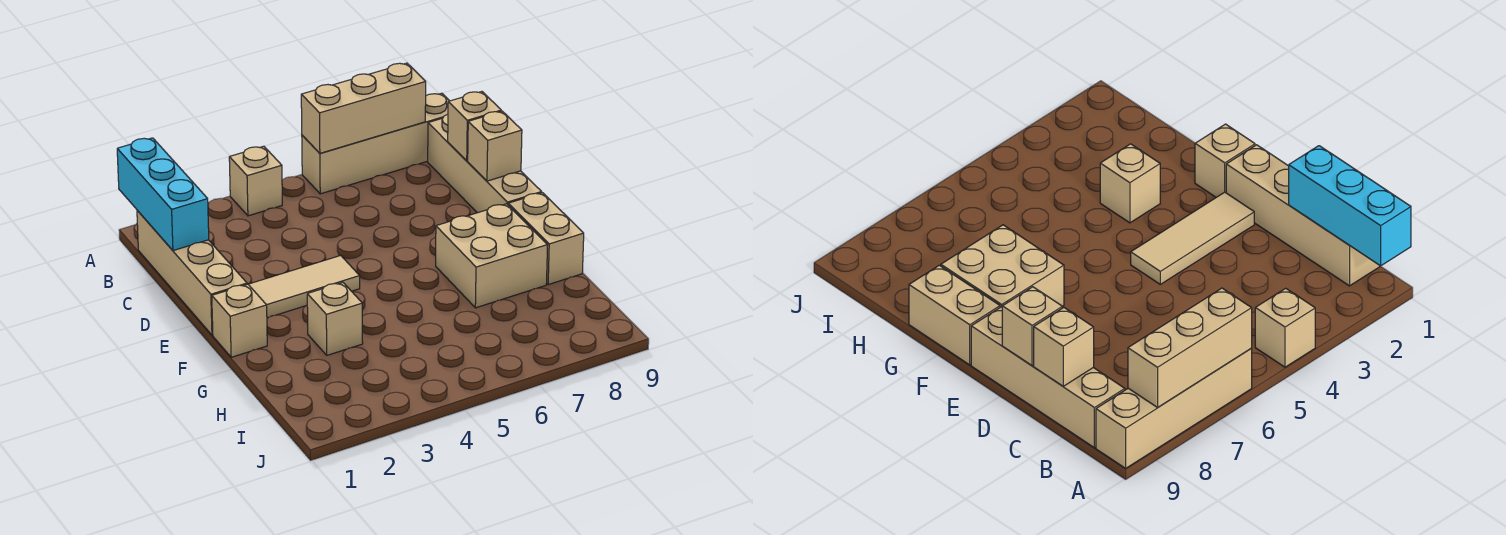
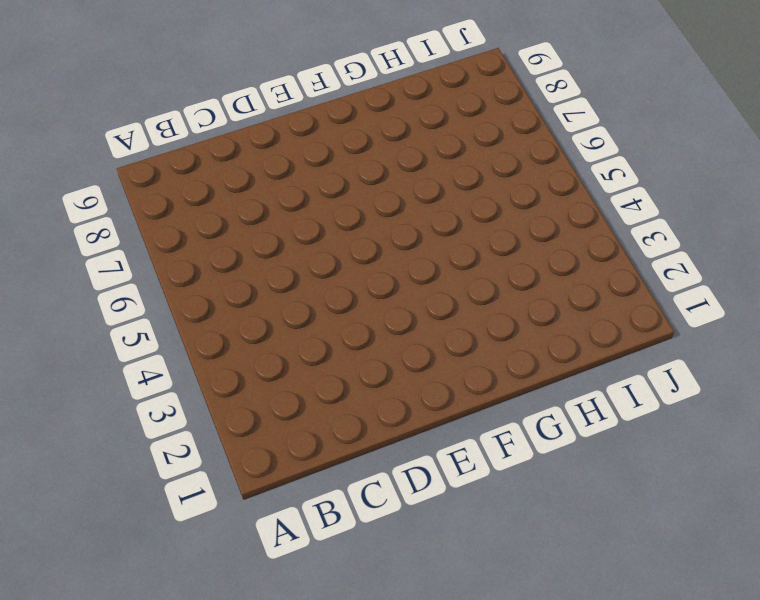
none -> tan 1x1 brick [229,146,282,216]
none -> tan 1x4 brick [302,93,449,194]
none -> tan 1x4 brick [137,210,247,335]

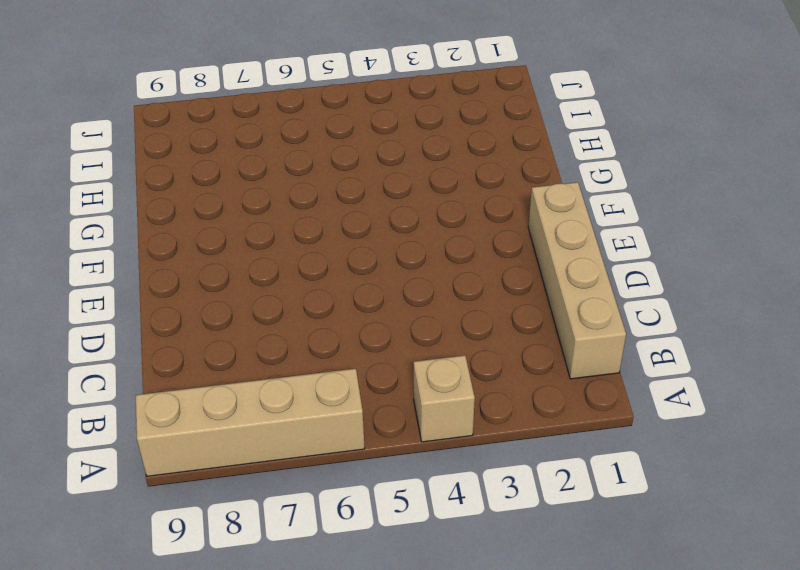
none -> tan 1x4 brick [428,114,542,213]
none -> tan 1x3 tile [248,256,360,318]
none -> tan 1x1 brick [212,284,267,357]

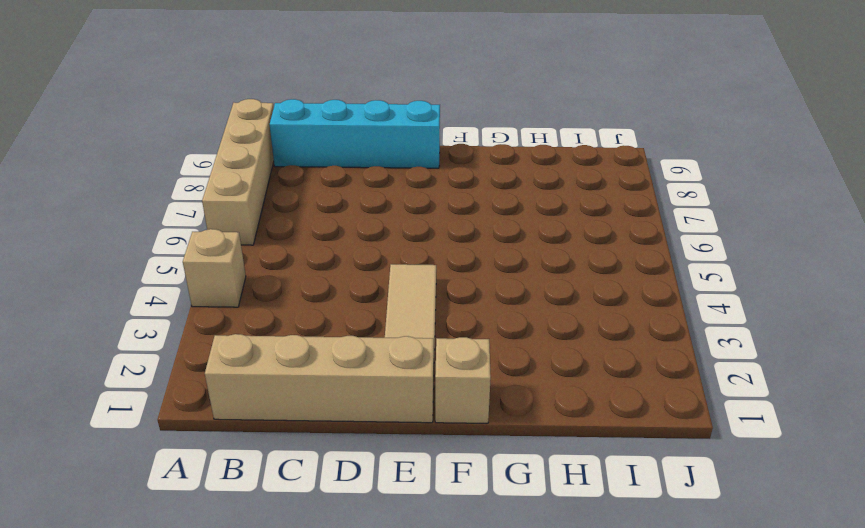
cyan 1x4 brick [270,99,440,168] -> tan 1x4 brick [428,114,542,213]
none -> tan 2x2 brick [436,204,548,308]
none -> tan 1x2 brick [508,193,584,284]
none -> tan 1x1 brick [307,283,363,355]

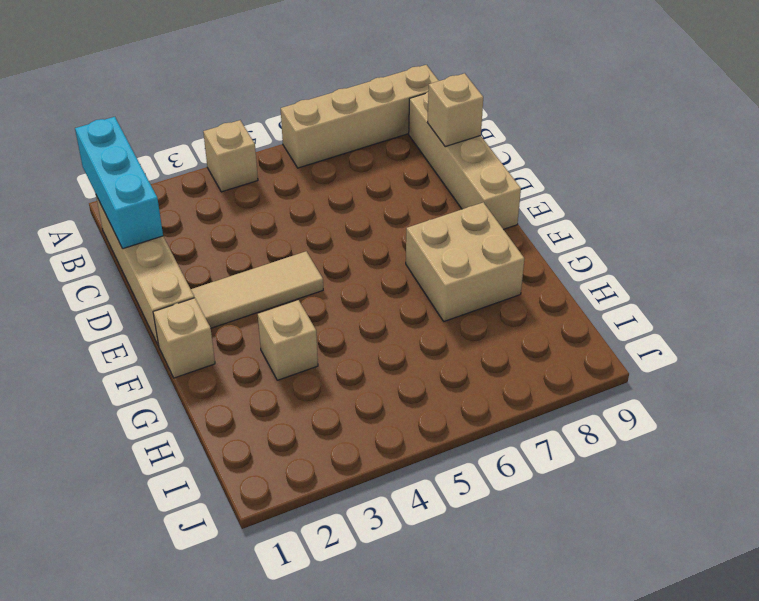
none -> tan 1x2 brick [508,193,584,284]
none -> tan 1x3 brick [301,63,426,153]
none -> tan 1x1 brick [468,111,522,181]

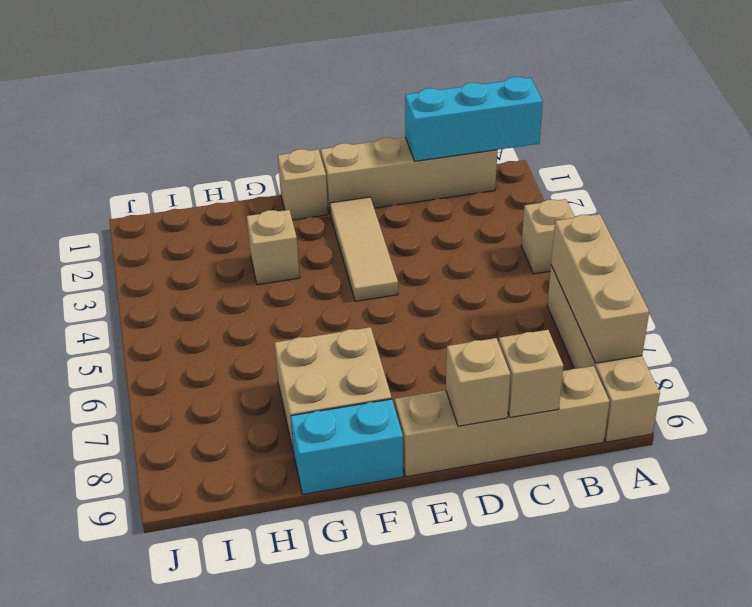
cyan 1x2 brick [291,399,403,494] -> tan 1x2 brick [508,193,584,284]

